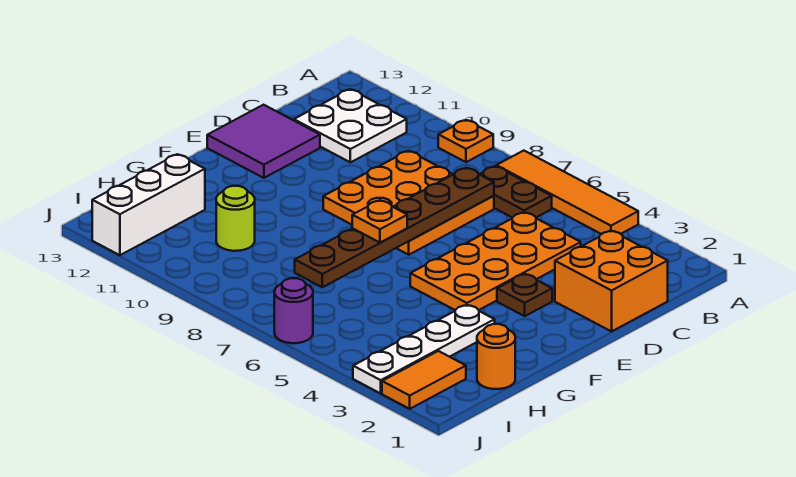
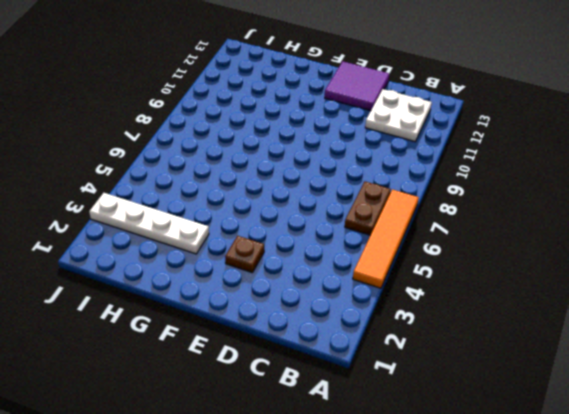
none -> orange 1x1 plate [438,120,493,162]
none -> orange 2x2 brick [555,231,668,331]
none -> orange 2x4 plate [410,212,581,310]

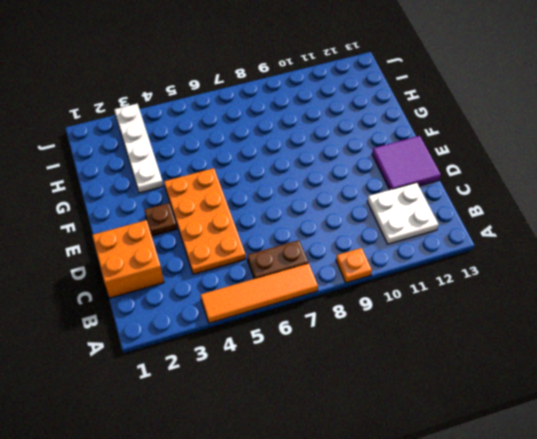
none -> orange 3x3 plate [323,151,494,255]
none -> orange 1x1 round brick [477,324,515,389]
none -> lime 1x1 round brick [216,186,255,251]

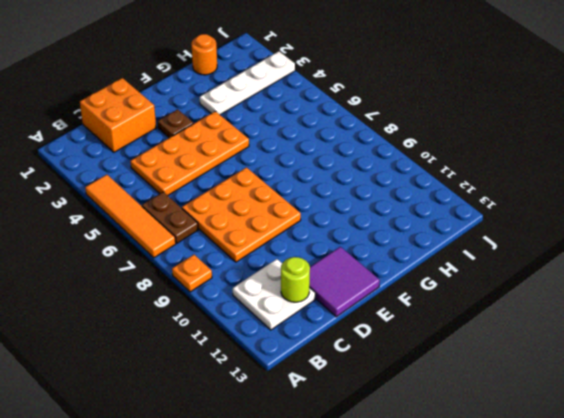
lime 1x1 round brick [281,257,310,302] -> lime 1x1 round brick moved to [216,186,255,251]
none -> white 1x3 brick [92,154,205,255]
none -> orange 1x2 tile [382,351,466,409]
none -> purple 1x1 round brick [274,278,313,343]

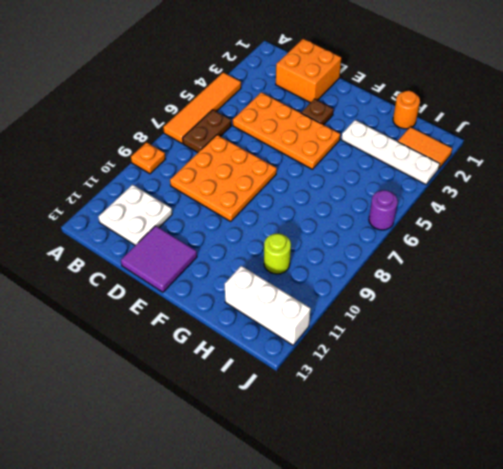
none -> brown 1x6 plate [295,168,494,287]
none -> orange 1x1 plate [352,200,407,243]

